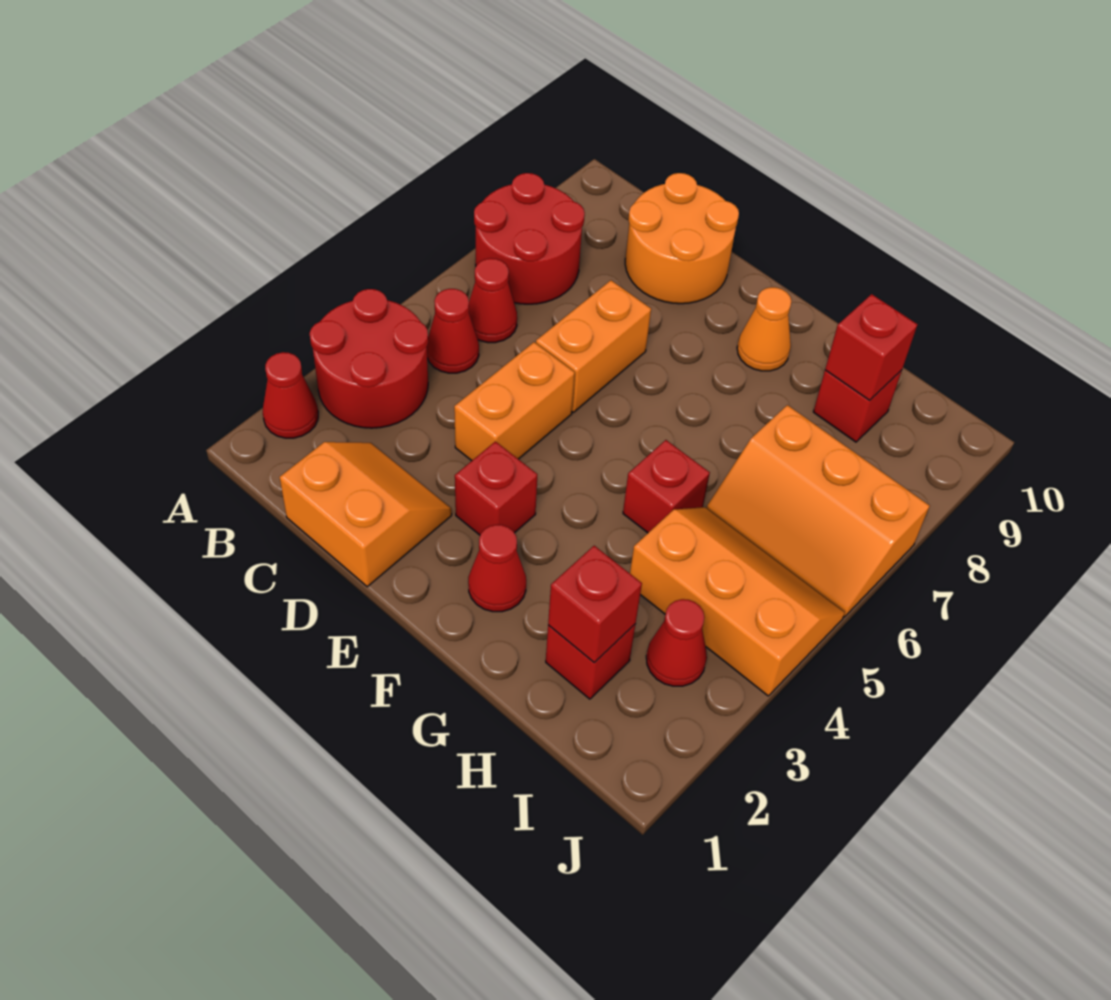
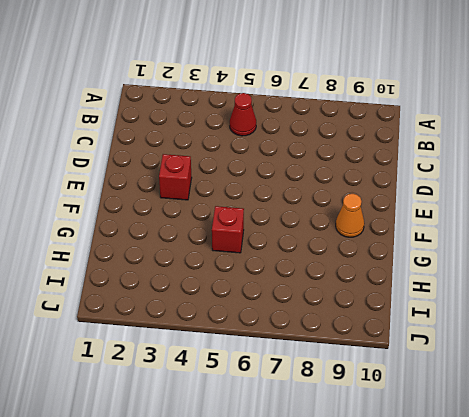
none -> red 1x1 cone [263,352,318,438]
none -> red 2x2 round brick [310,289,428,428]
none -> red 2x2 round brick [474,173,585,304]

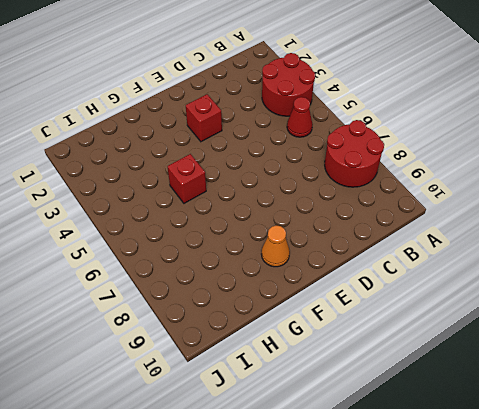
none -> red 1x1 cone [263,352,318,438]
none -> red 1x1 cone [469,258,517,343]
none -> orange 2x2 slope [280,442,452,587]

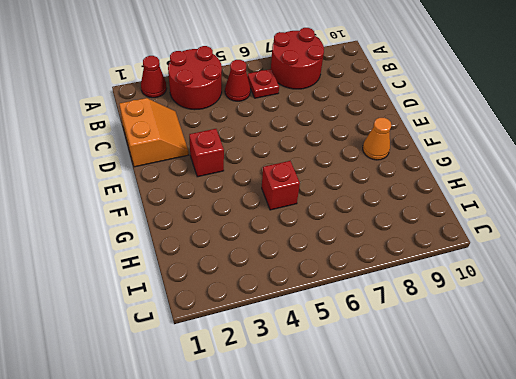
red 1x1 plate [247,69,279,98] -> red 1x1 cone [469,258,517,343]
none -> orange 2x2 round brick [625,173,739,304]
none -> orange 1x2 brick [454,342,575,461]
none -> orange 1x2 brick [536,280,651,412]

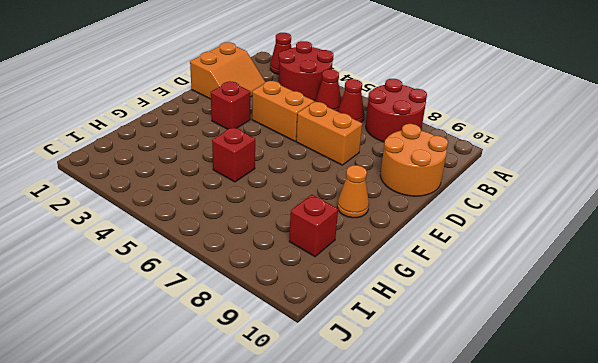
none -> red 1x1 cone [468,525,526,612]
none -> red 1x1 brick [546,625,635,699]
none -> orange 2x3 slope [630,507,845,696]

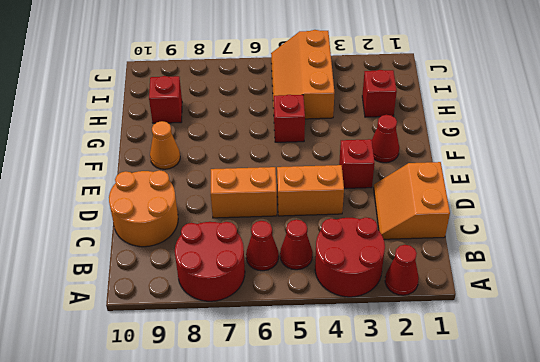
none -> orange 2x3 slope [707,405,930,617]
none -> red 1x1 cone [646,599,707,686]
none -> red 1x1 brick [548,546,642,663]

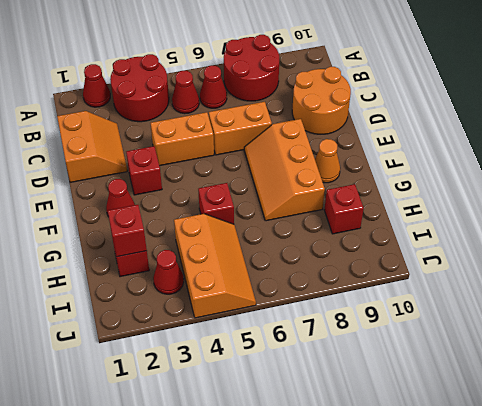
orange 2x3 slope [244,119,325,221] -> orange 2x3 slope moved to [707,405,930,617]
none -> red 1x1 brick [825,294,918,400]

